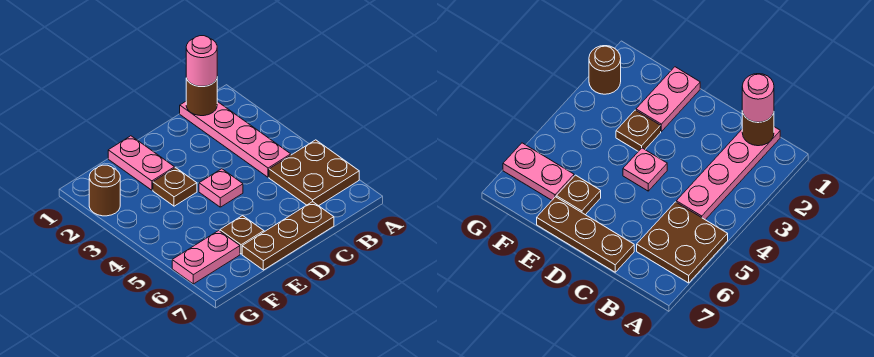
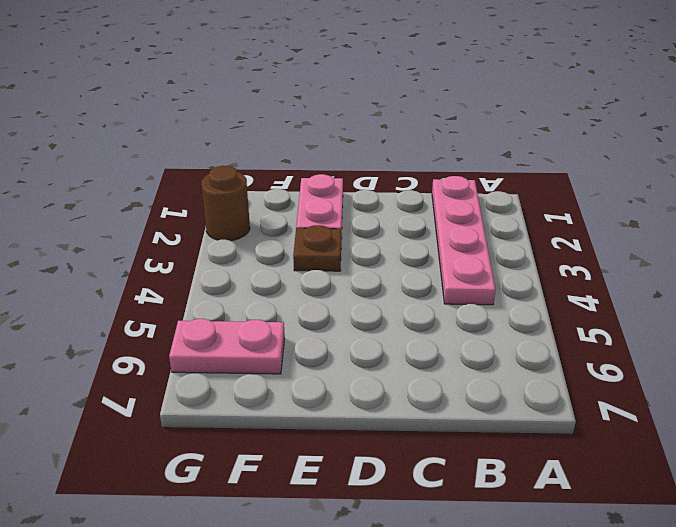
none -> brown 2x2 plate [269,140,359,206]
none -> brown 1x3 plate [242,202,334,270]

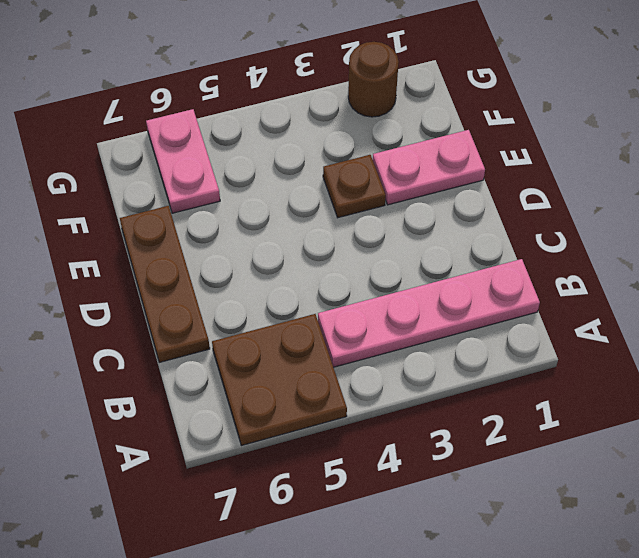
none -> pink 1x1 plate [199,169,243,207]
none -> brown 1x1 plate [220,216,264,254]

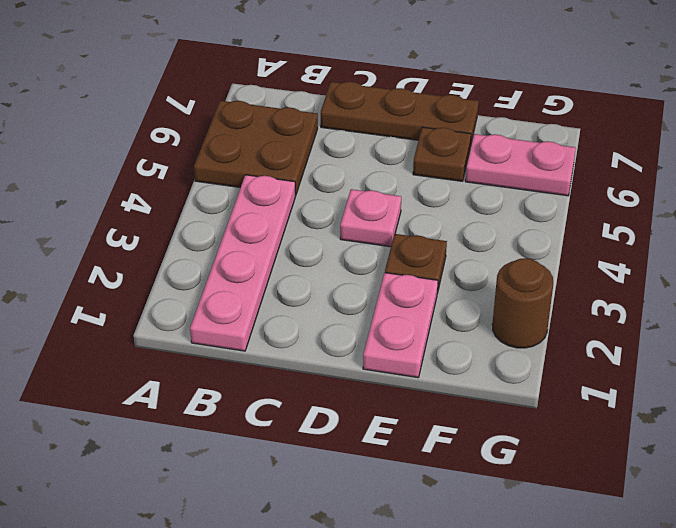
none -> brown 1x1 round brick [186,78,217,116]
none -> pink 1x1 round brick [186,36,217,86]

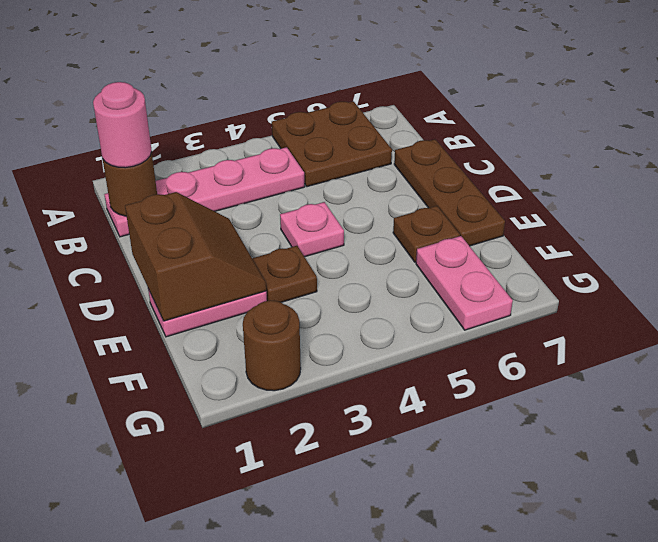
brown 2x2 slope [125,192,266,321] -> none

